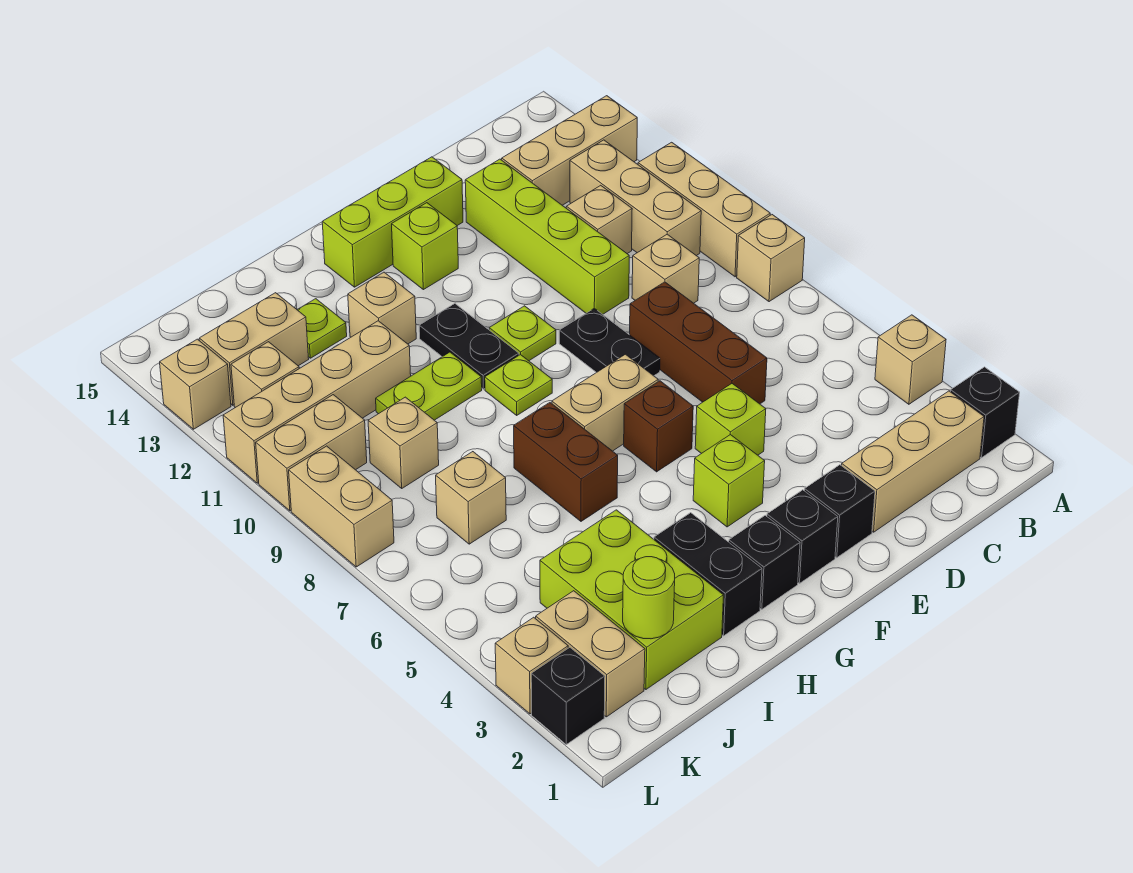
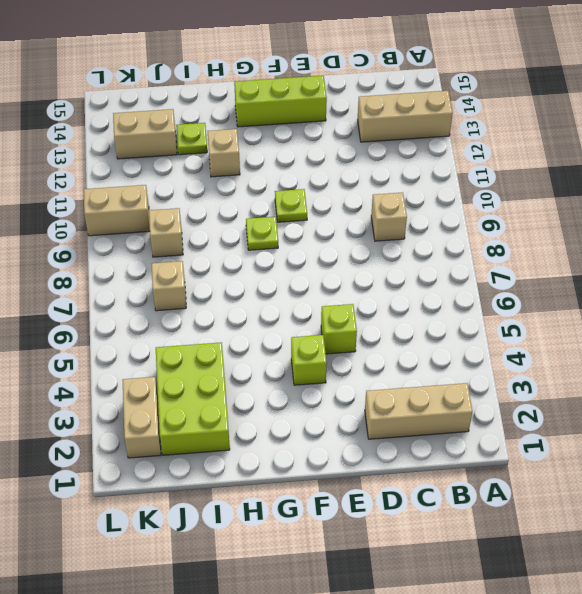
none -> black 1x1 brick [951,367,1020,458]
none -> tan 1x1 brick [875,315,946,404]
none -> tan 1x1 brick [737,215,805,302]
none -> tan 1x3 brick [638,142,770,277]

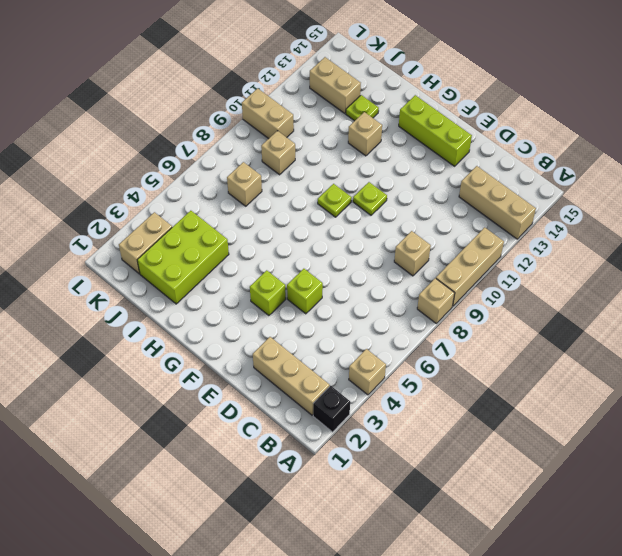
none -> tan 1x3 brick [570,140,701,256]
none -> tan 1x1 brick [566,185,632,254]
none -> brown 1x3 brick [630,282,767,404]
none -> lime 1x4 brick [465,159,629,314]

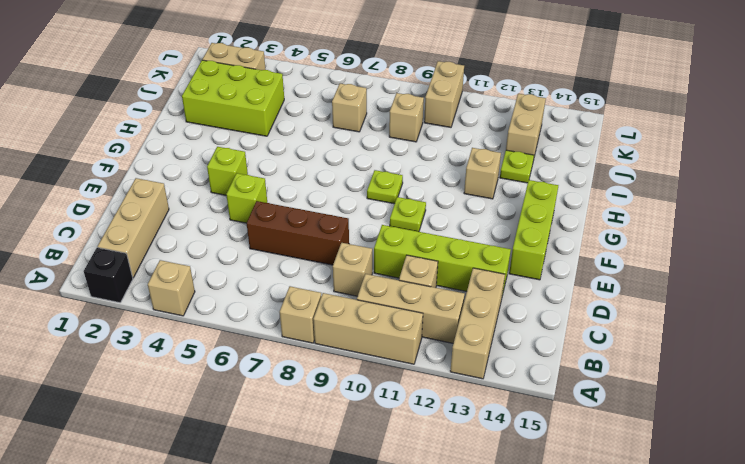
none -> black 1x1 brick [804,465,875,558]
none -> black 1x2 plate [559,308,660,376]
none -> black 1x1 brick [767,490,838,583]
none -> brown 1x1 brick [624,381,693,472]

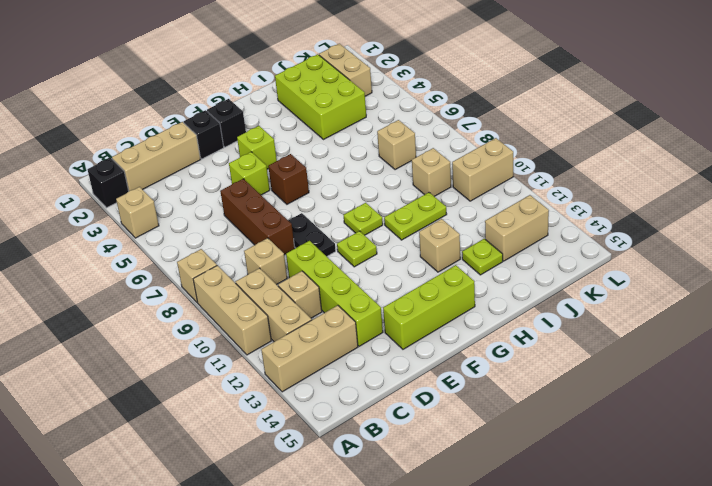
none -> tan 1x2 brick [552,354,658,451]
none -> lime 1x1 brick [392,203,458,290]
none -> black 1x1 brick [729,515,800,609]
none -> black 1x2 plate [419,304,519,389]

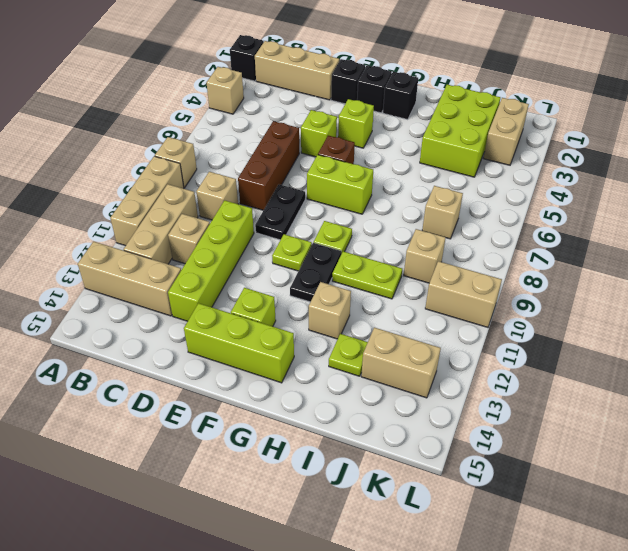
lime 1x2 brick [307,155,373,214] -> tan 1x2 brick [552,354,658,451]
none -> black 1x2 brick [654,513,762,636]
none -> brown 1x2 brick [514,403,618,521]
none -> tan 1x4 brick [223,321,411,483]
none -> tan 1x1 brick [231,342,299,408]

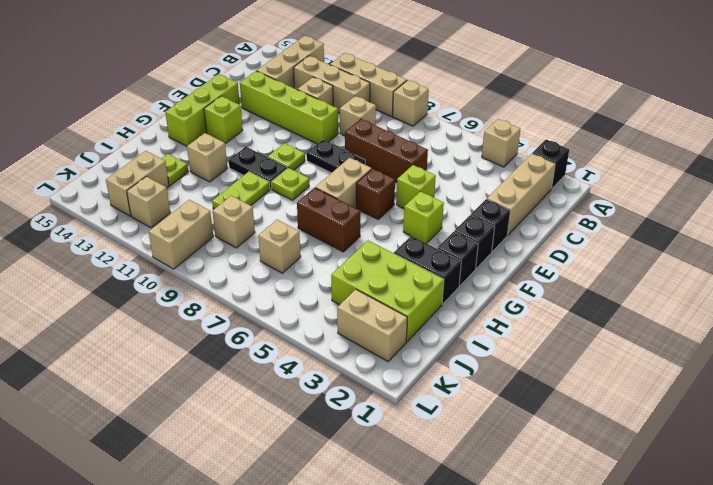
none -> tan 1x4 brick [223,321,411,483]
none -> black 1x1 brick [531,648,605,744]
none -> tan 1x1 brick [495,617,568,714]
none -> tan 1x2 brick [289,446,394,567]

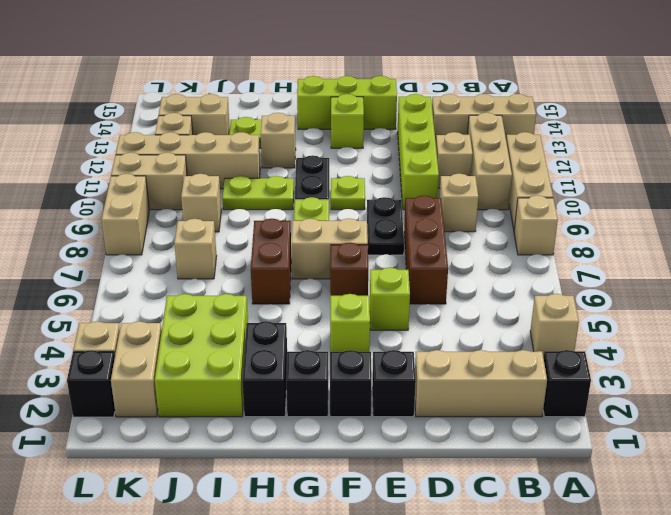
none -> tan 1x1 brick [160,339,231,429]
none -> lime 1x1 round brick [623,557,675,639]

